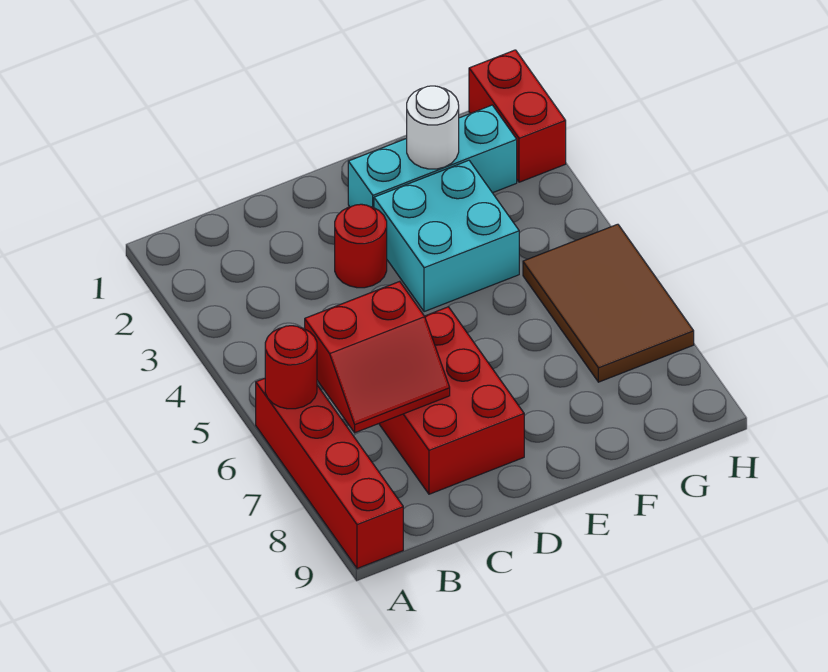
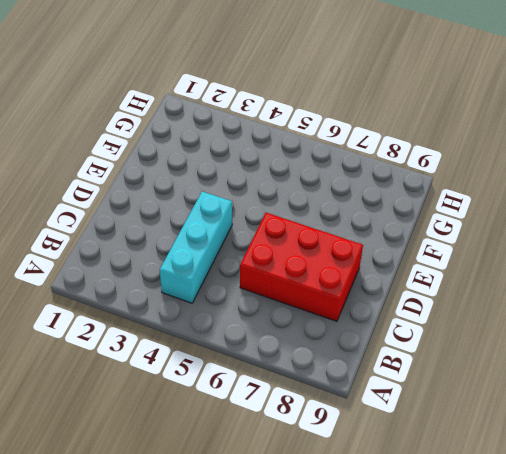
cyan 1x3 brick [160,192,232,303] -> cyan 1x3 brick moved to [348,105,517,208]
none -> red 1x4 brick [256,378,403,568]
none -> red 1x1 round brick [335,204,387,288]

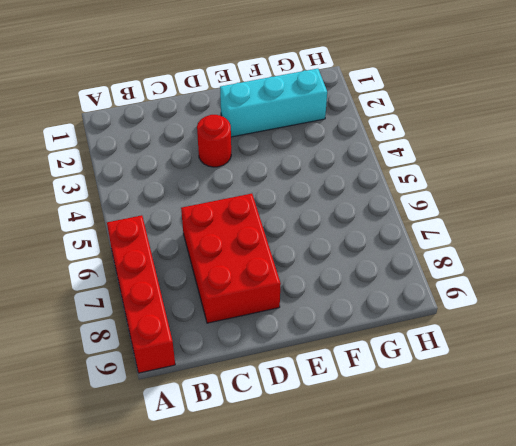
none -> cyan 2x2 brick [374,160,519,312]
none -> brown 2x3 tile [523,224,694,382]

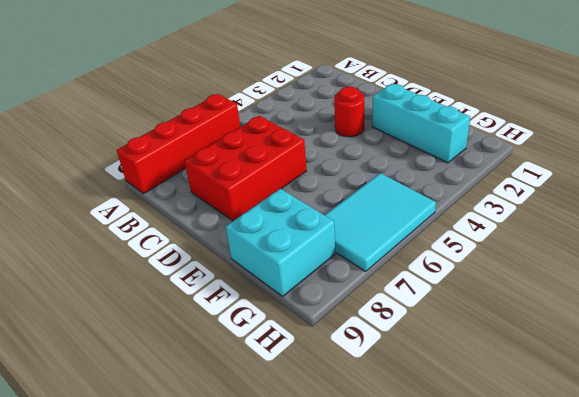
cyan 2x2 brick [226,189,335,296] -> cyan 2x2 brick moved to [374,160,519,312]
cyan 2x3 tile [325,173,436,271] -> brown 2x3 tile [523,224,694,382]
none -> red 1x2 brick [469,50,566,182]
none -> red 1x1 round brick [265,326,317,409]

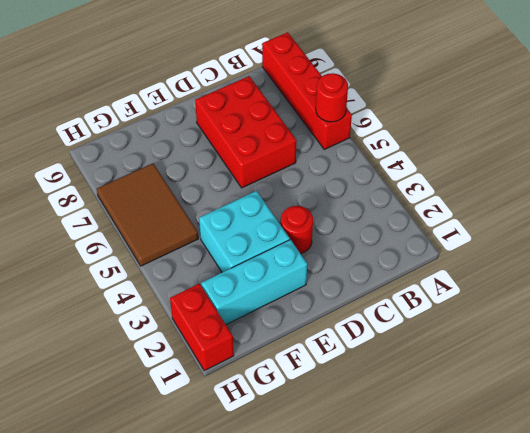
none -> red 2x2 slope [305,281,450,433]
none -> white 1x1 round brick [407,86,459,169]

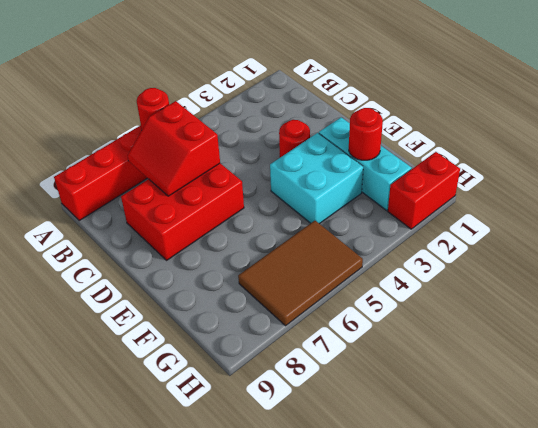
red 1x1 round brick [349,108,383,160] -> white 1x1 round brick [407,86,459,169]

